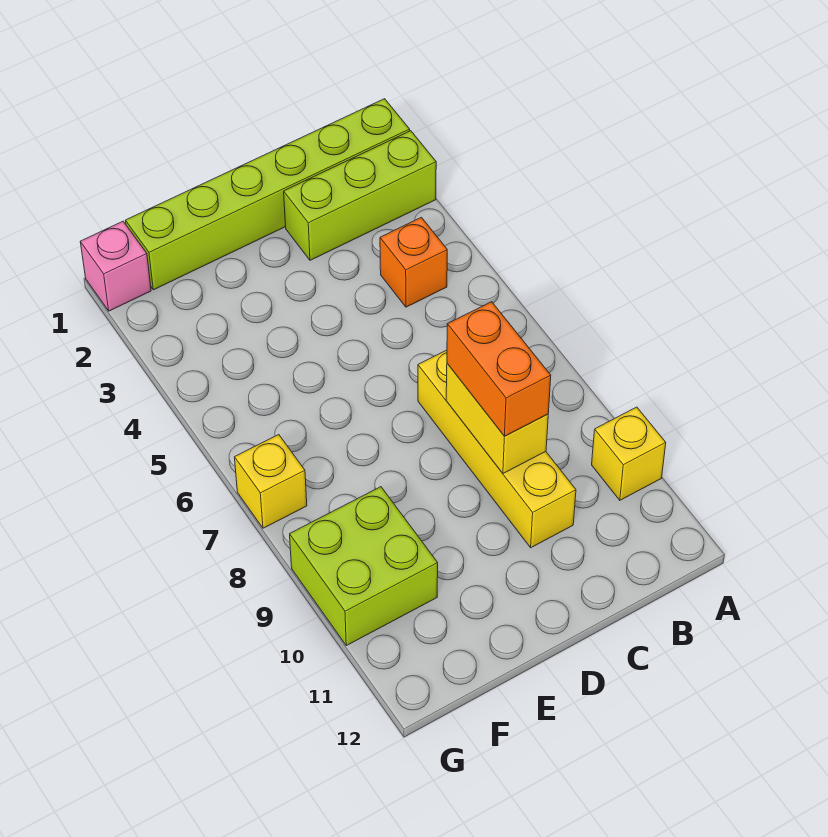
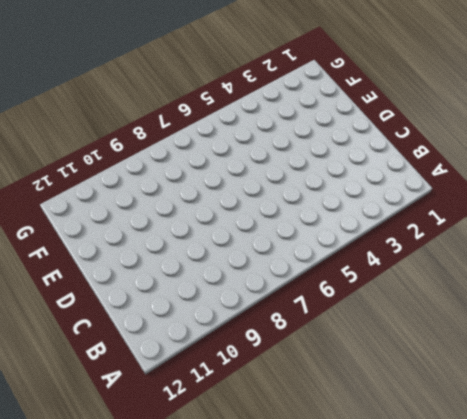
none -> lime 1x6 brick [126,99,410,290]
none -> lime 1x3 brick [284,131,436,260]

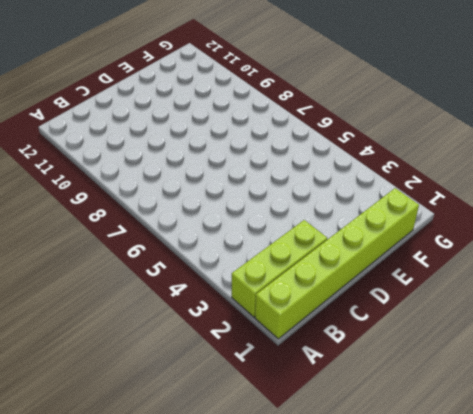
none -> yellow 1x1 brick [592,407,666,500]
none -> orange 1x1 brick [380,217,447,307]

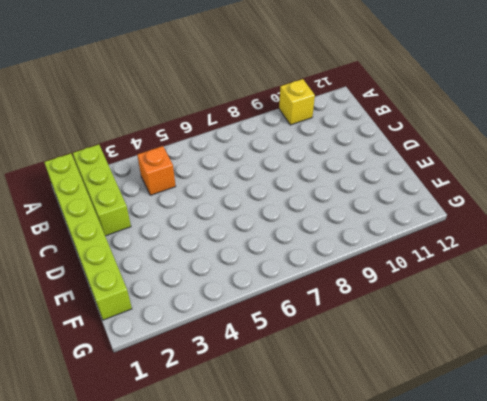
none -> yellow 1x4 brick [418,350,576,548]
none -> lime 2x2 brick [290,487,438,646]

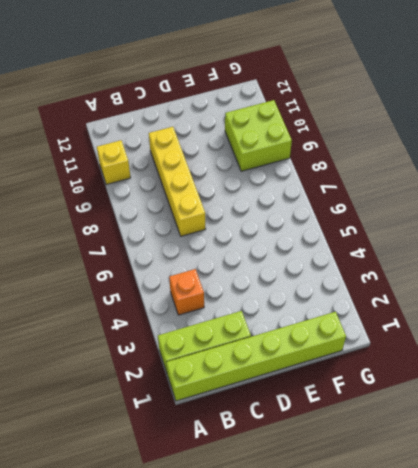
none -> pink 1x1 brick [80,221,151,311]
none -> yellow 1x1 brick [235,435,307,528]

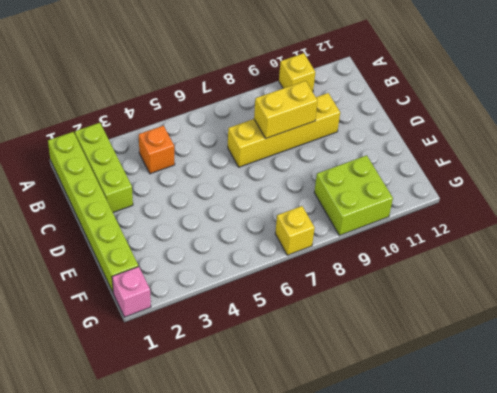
none -> orange 1x2 brick [447,302,551,436]

